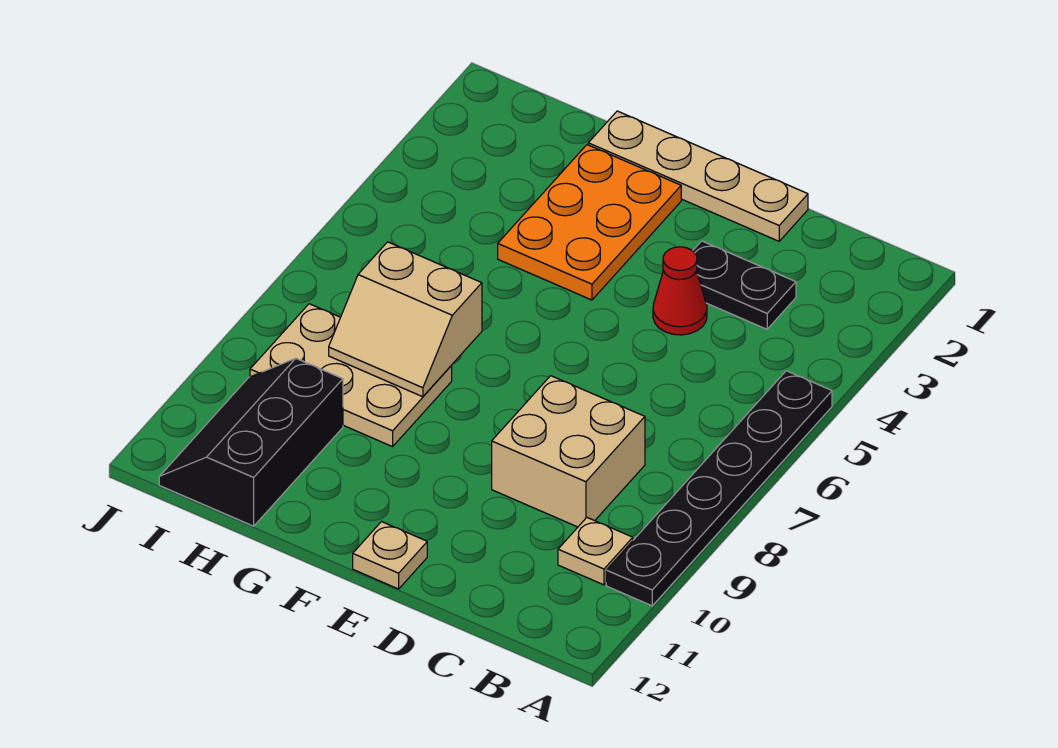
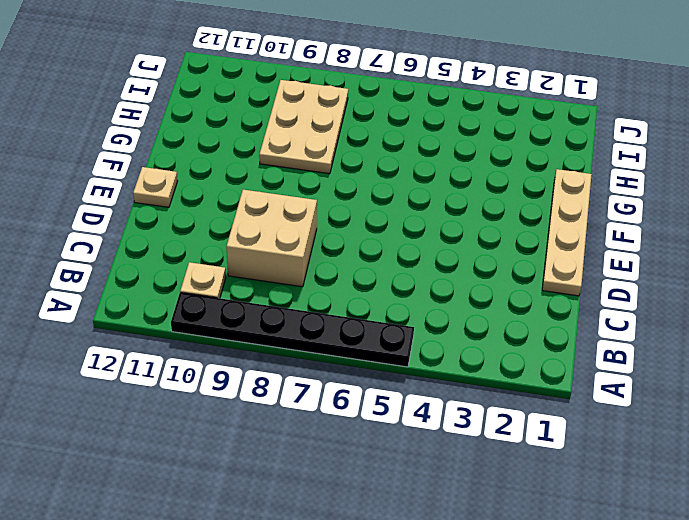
none -> black 1x2 plate [693,241,796,329]
none -> red 1x1 cone [653,247,707,335]

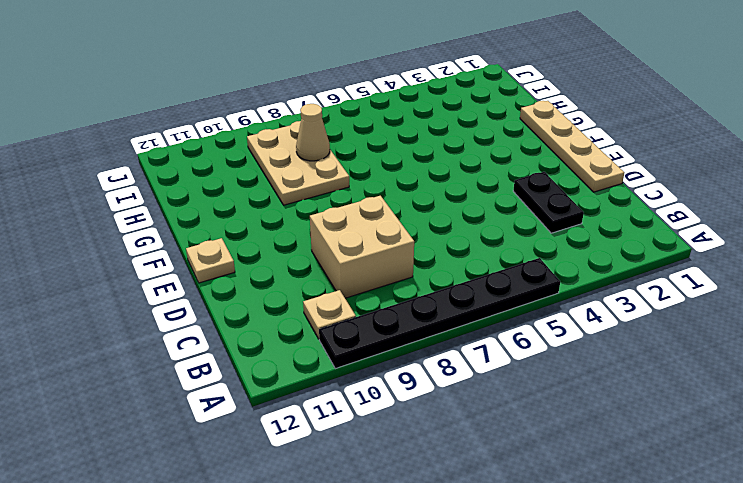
tan 1x1 cone [296,104,330,161] -> tan 2x2 slope [329,242,482,397]
none -> red 1x1 cone [653,247,707,335]
none -> orange 2x3 plate [498,145,681,300]

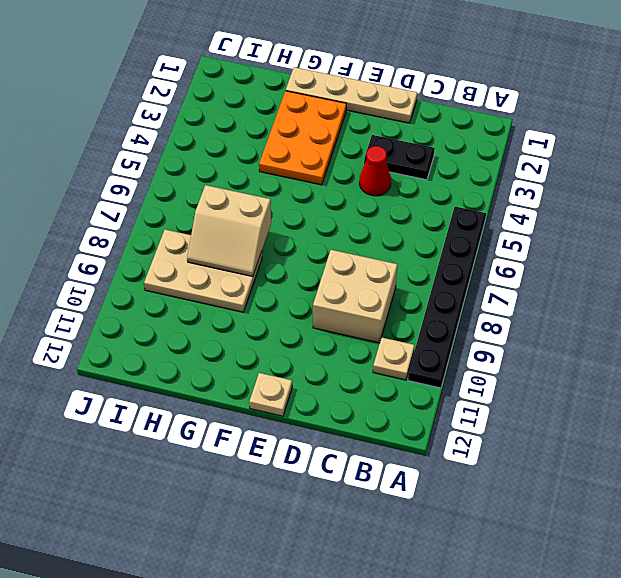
none -> black 2x3 slope [159,358,343,526]

